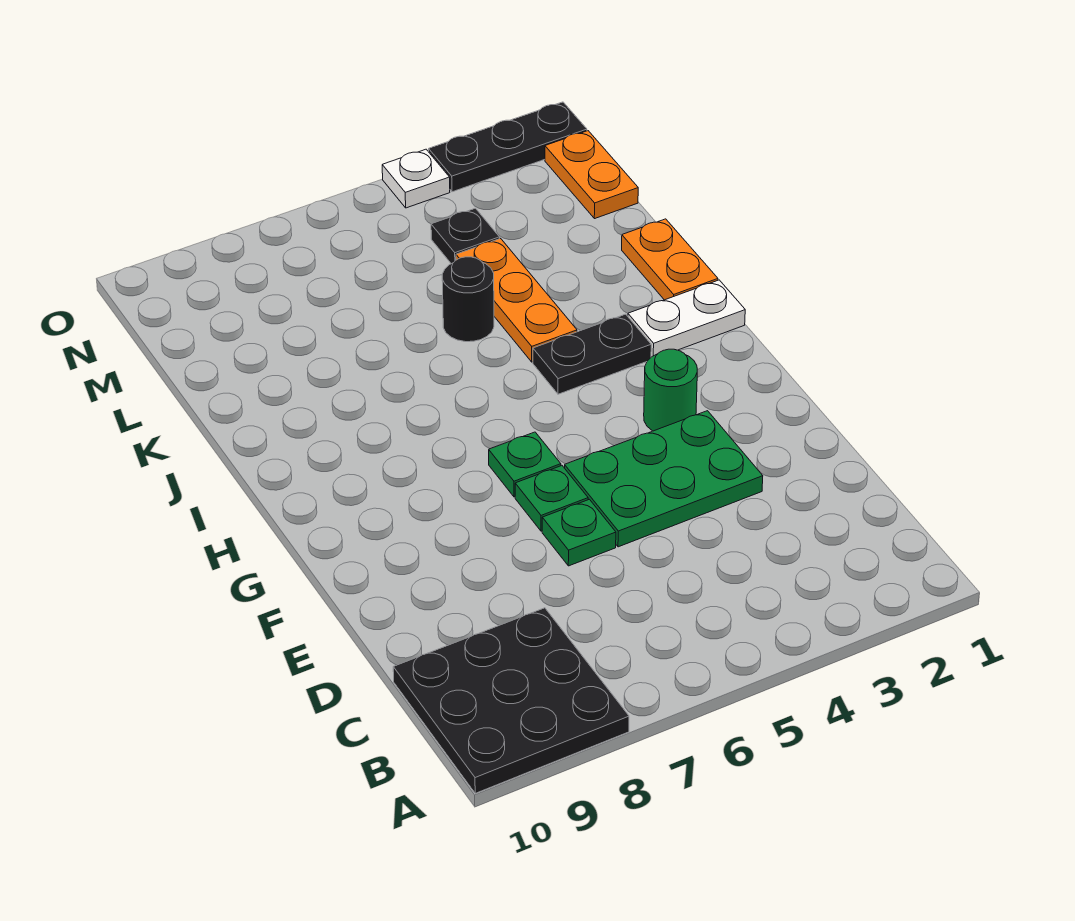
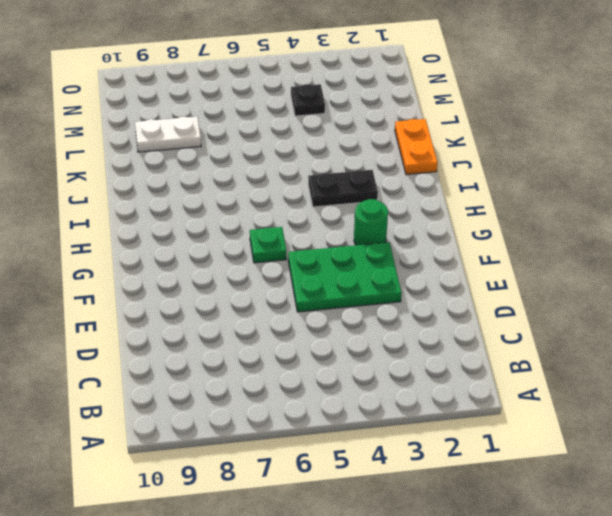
white 1x2 plate [135,116,201,152] -> white 1x2 plate moved to [628,280,745,357]
none -> black 3x3 plate [393,608,629,793]
none -> green 1x1 plate [542,499,616,566]
none -> green 1x1 plate [515,466,588,531]

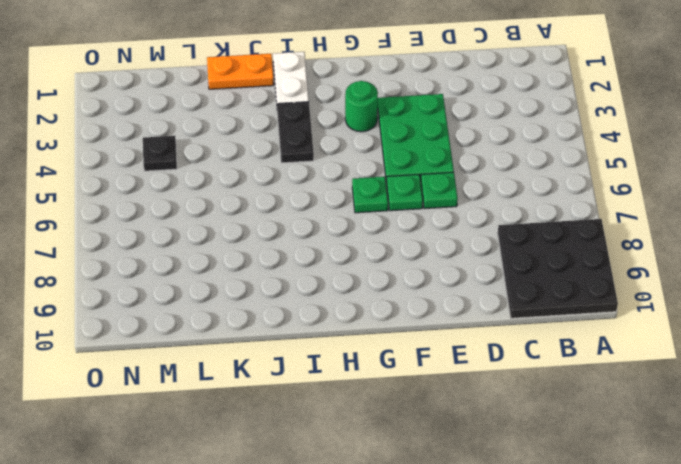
none -> orange 1x3 plate [456,238,577,362]
none -> black 1x1 round brick [442,257,494,342]
none -> orange 1x2 plate [545,131,638,219]

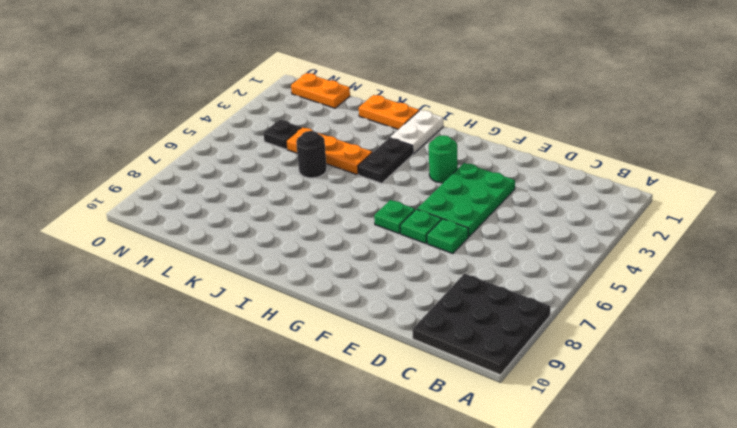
none -> black 1x3 plate [429,102,587,192]
none -> white 1x1 plate [382,149,450,208]

